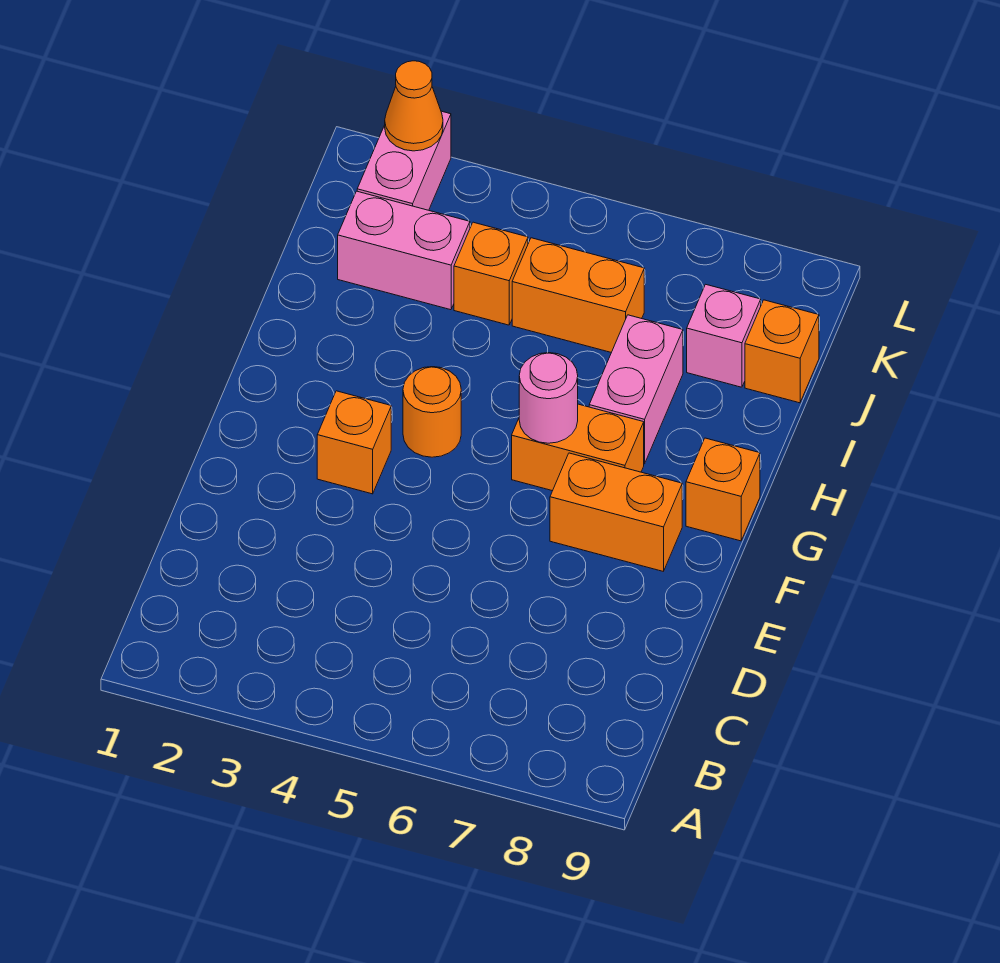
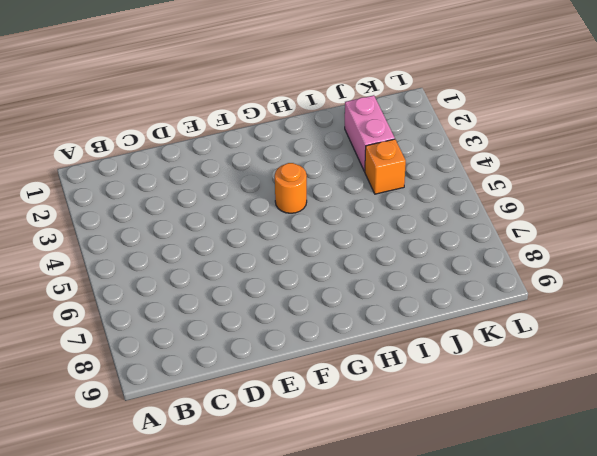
none -> orange 1x1 brick [317,391,391,494]
none -> orange 1x2 brick [550,453,682,571]
none -> orange 1x2 brick [512,404,644,491]

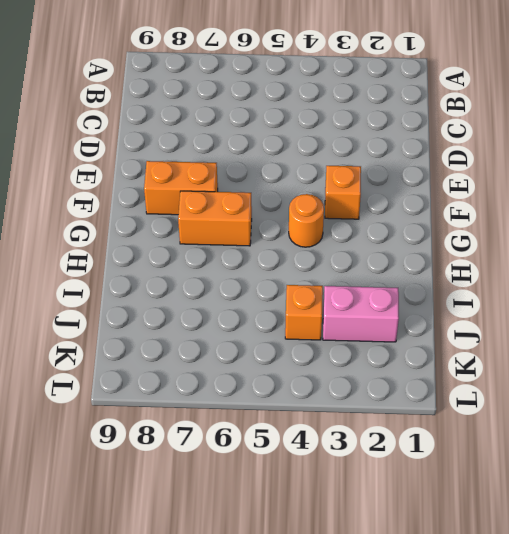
none -> orange 1x1 brick [686,438,760,541]
none -> pink 1x2 brick [589,315,683,464]
none -> orange 1x2 brick [512,238,644,353]

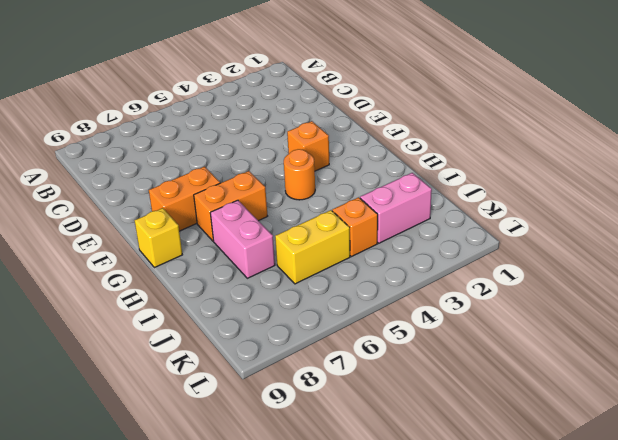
yellow 1x1 brick [135,208,182,268] -> orange 1x1 brick [686,438,760,541]
yellow 1x2 brick [275,210,350,284] -> orange 1x2 brick [512,238,644,353]
none -> pink 1x1 brick [687,284,761,387]
none -> orange 1x1 brick [745,300,819,403]
none -> pink 1x2 brick [357,111,451,210]

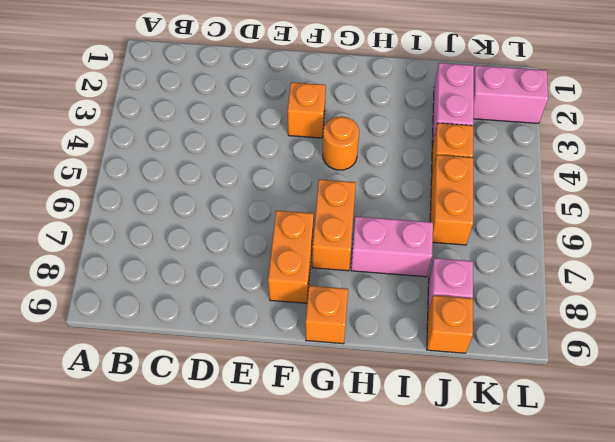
none -> pink 1x1 round brick [519,353,578,443]
none -> orange 1x1 cone [385,61,443,151]

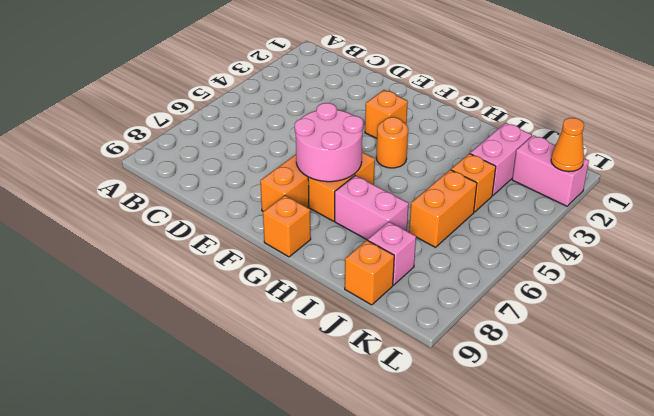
pink 2x2 round brick [295,103,363,182] -> pink 1x1 round brick [519,353,578,443]

